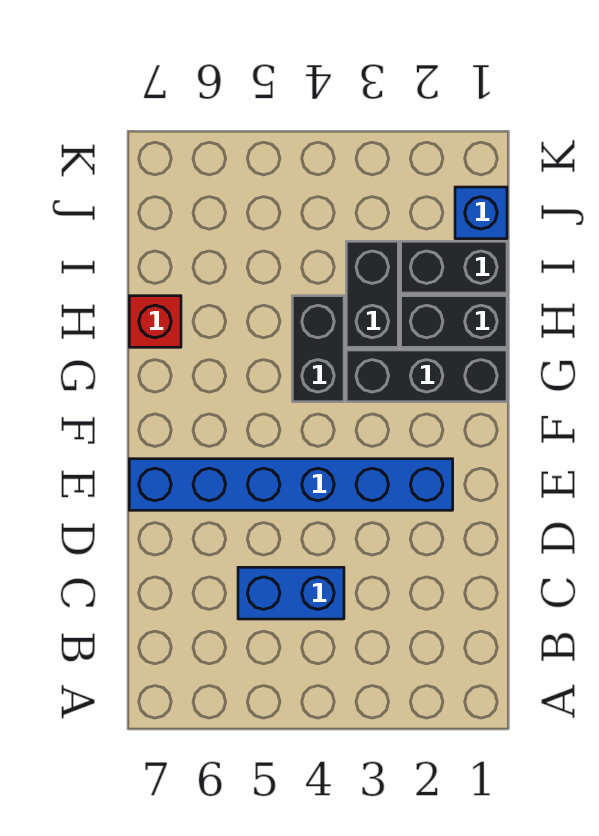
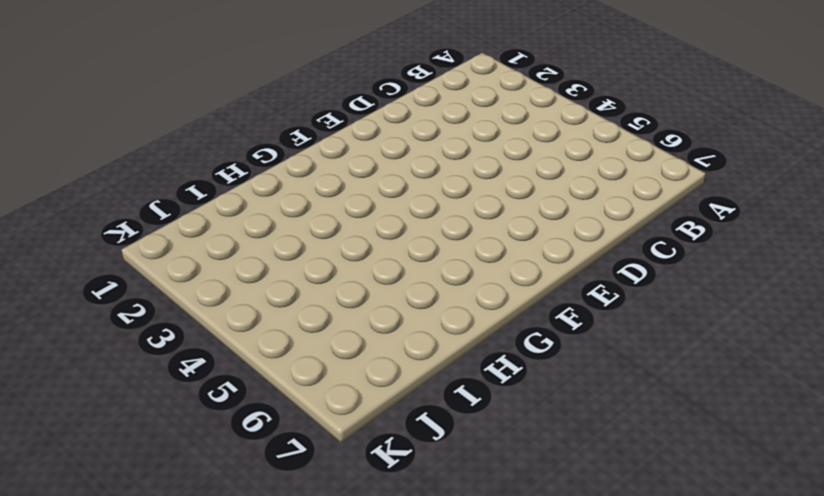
none -> blue 1x2 brick [238,567,344,619]
none -> blue 1x6 brick [129,459,453,510]

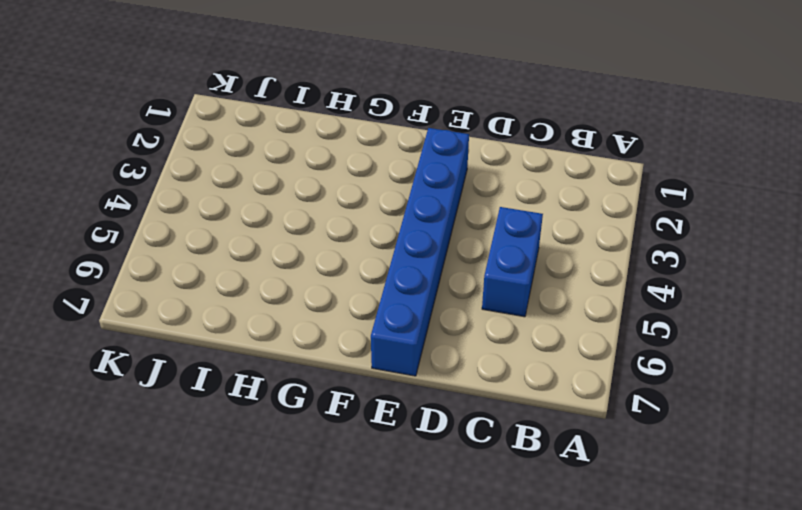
none -> black 1x3 brick [346,350,507,402]
none -> black 1x2 brick [292,296,344,402]

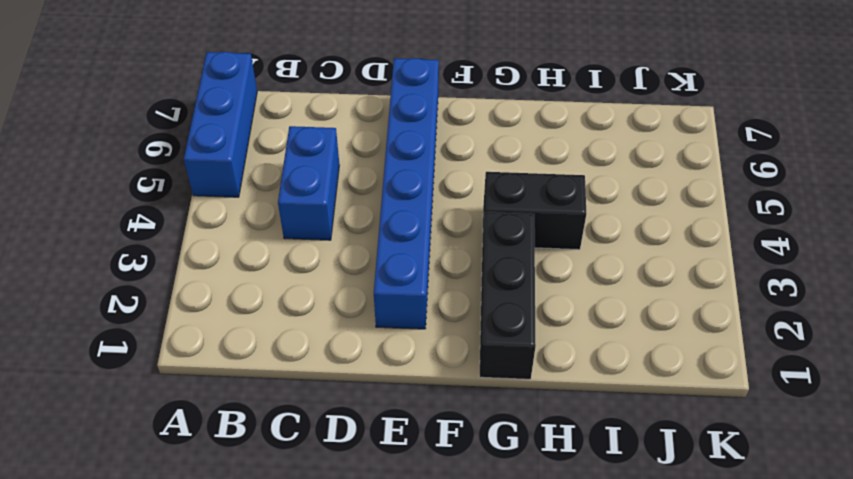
blue 1x3 brick [184,52,257,197] -> none
none -> black 1x2 brick [401,296,507,347]
none -> black 1x2 brick [346,241,398,347]

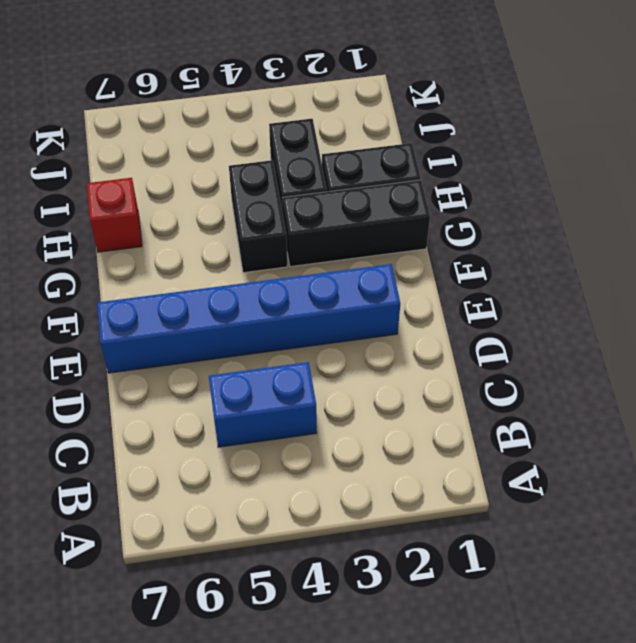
none -> black 1x2 brick [401,241,507,293]
none -> blue 1x1 brick [455,187,507,239]

